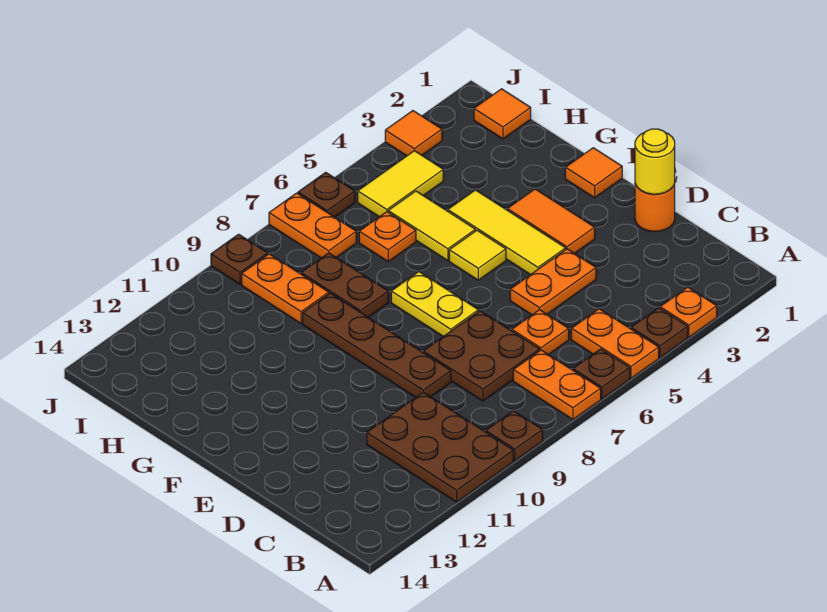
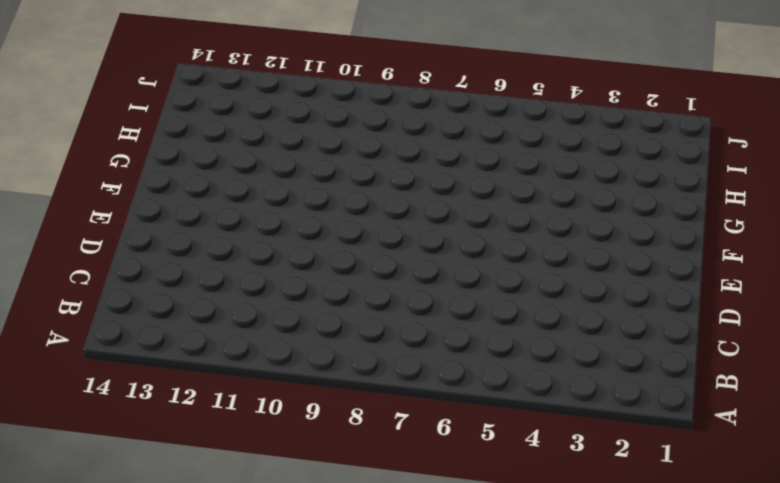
none -> orange 1x1 plate [660,287,717,337]
none -> brown 1x1 plate [631,308,688,358]
none -> orange 1x2 plate [571,309,659,378]

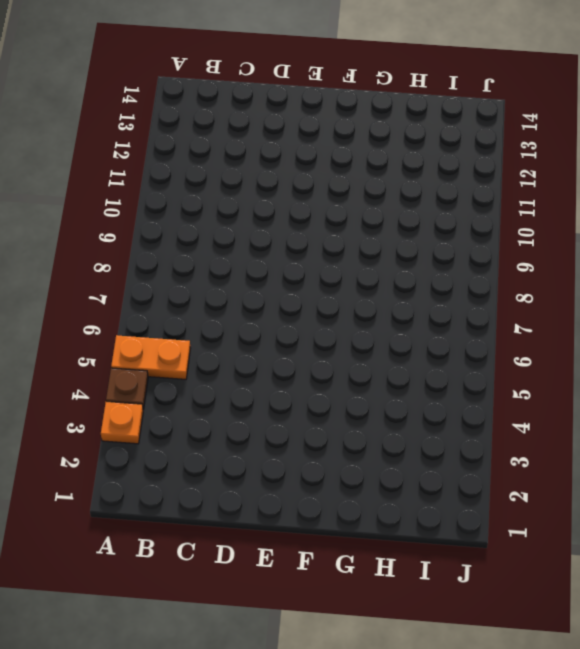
none -> brown 1x1 plate [573,349,630,399]
none -> orange 1x2 plate [513,350,601,420]
none -> brown 1x1 plate [486,411,543,461]

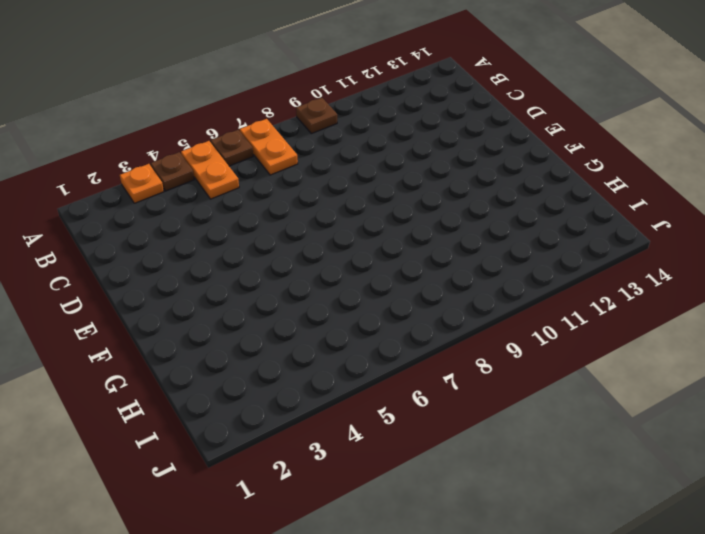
none -> brown 2x3 plate [367,392,513,502]
none -> orange 1x1 plate [512,310,569,355]
none -> brown 2x2 plate [423,311,540,401]

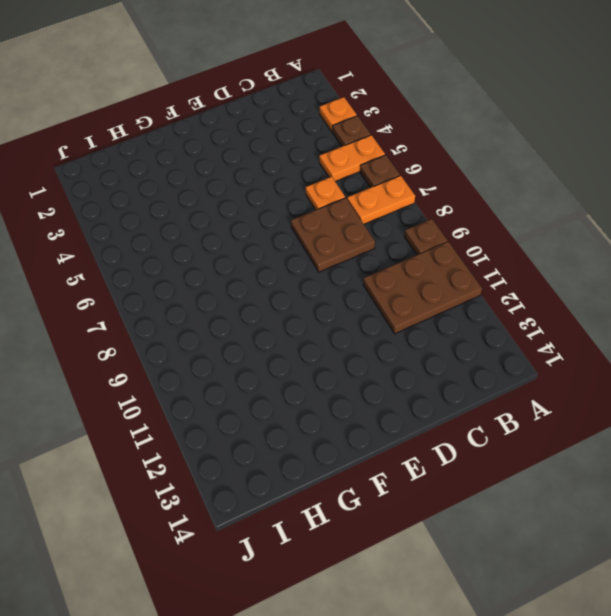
none -> orange 1x1 round brick [635,184,675,232]
none -> orange 1x2 plate [510,249,596,315]
none -> brown 1x4 plate [303,293,451,397]

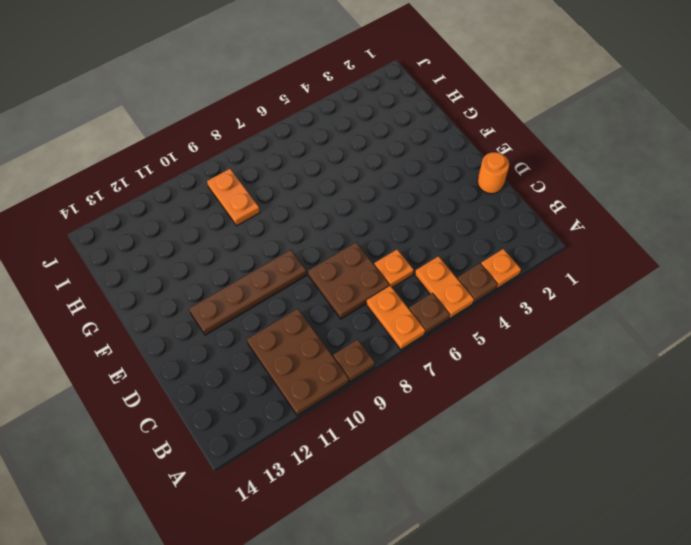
brown 1x4 plate [189,250,306,335] -> brown 1x4 plate turned to [303,293,451,397]
none -> orange 1x2 plate [510,249,596,315]
none -> orange 1x2 tile [507,189,595,254]
none -> yellow 1x3 tile [448,190,566,275]

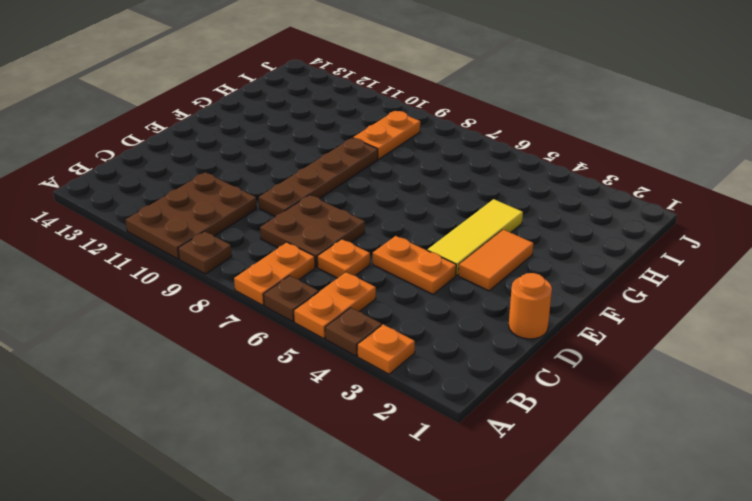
none -> yellow 1x2 plate [391,272,478,337]
none -> orange 1x1 tile [565,148,622,198]
none -> yellow 1x1 tile [449,230,506,280]

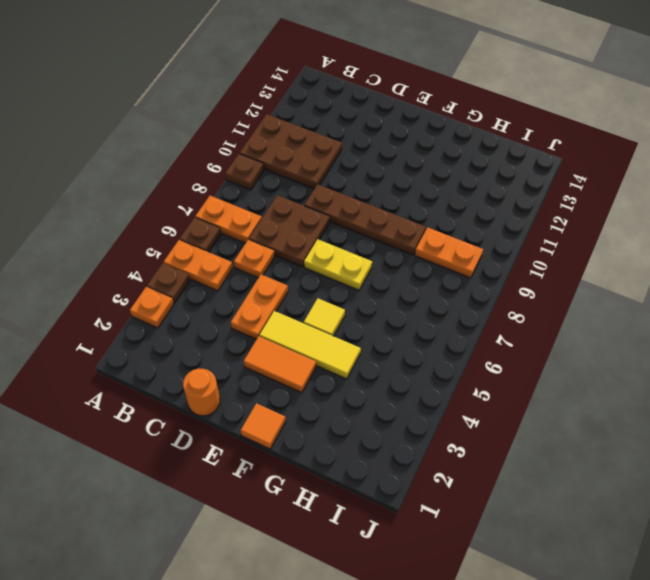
none -> yellow 1x2 tile [388,191,475,261]
none -> brown 1x2 plate [301,253,388,317]
none -> orange 1x1 plate [359,212,416,262]

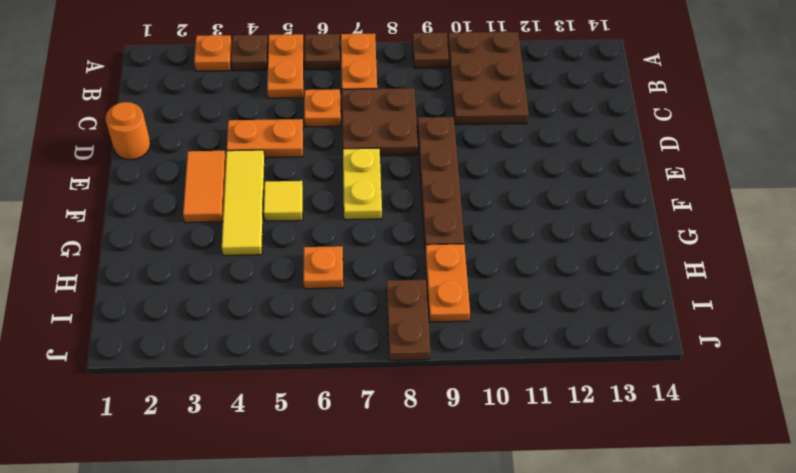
brown 1x2 plate [386,280,430,360] -> brown 1x2 plate moved to [301,253,388,317]
none -> orange 1x1 tile [565,148,622,198]
none -> yellow 1x2 tile [388,191,475,261]
none -> orange 1x1 tile [474,89,531,139]

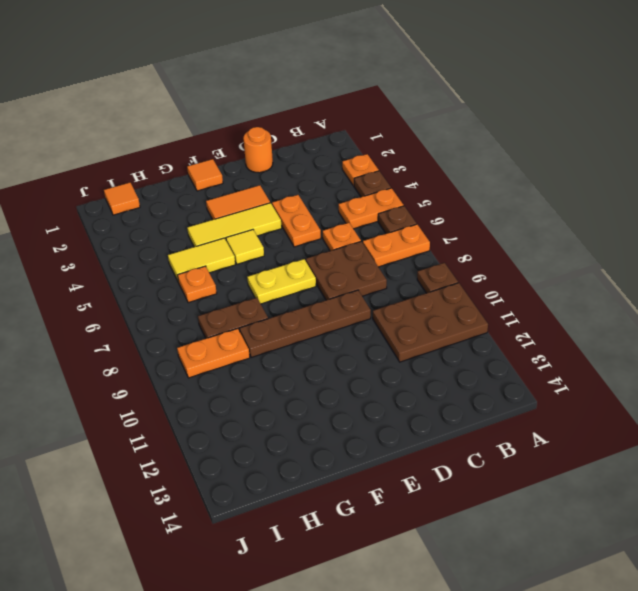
none -> yellow 1x2 tile [358,151,443,217]
none -> orange 1x2 plate [269,193,356,258]
none -> orange 1x1 tile [385,111,442,156]

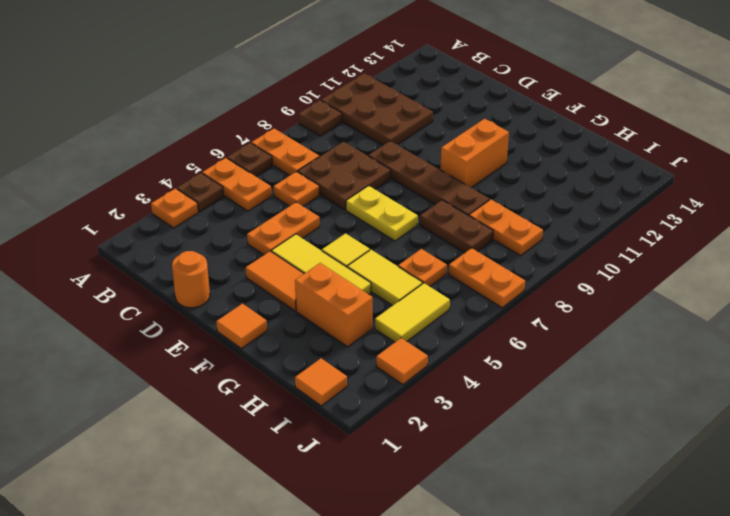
orange 1x2 brick [440,119,509,188] -> none
orange 1x2 brick [295,263,372,347] -> none
none -> brown 1x1 plate [298,172,355,217]
none -> brown 1x1 plate [211,234,268,284]
none -> yellow 1x1 round brick [635,129,675,194]

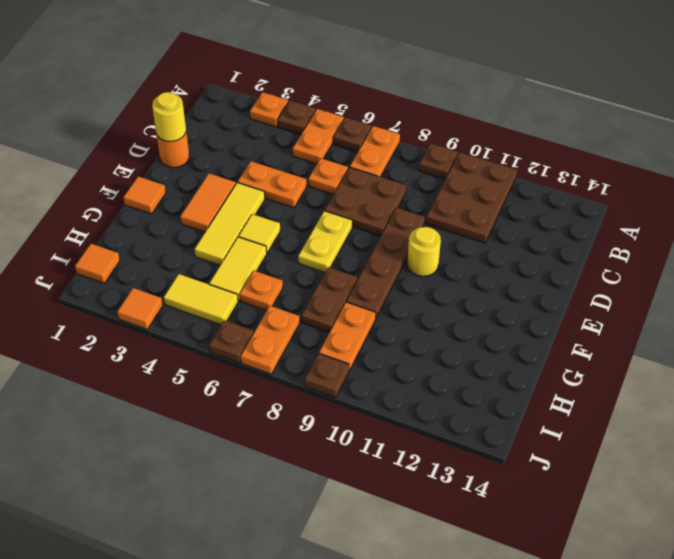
yellow 1x1 round brick [407,227,441,276] -> none

